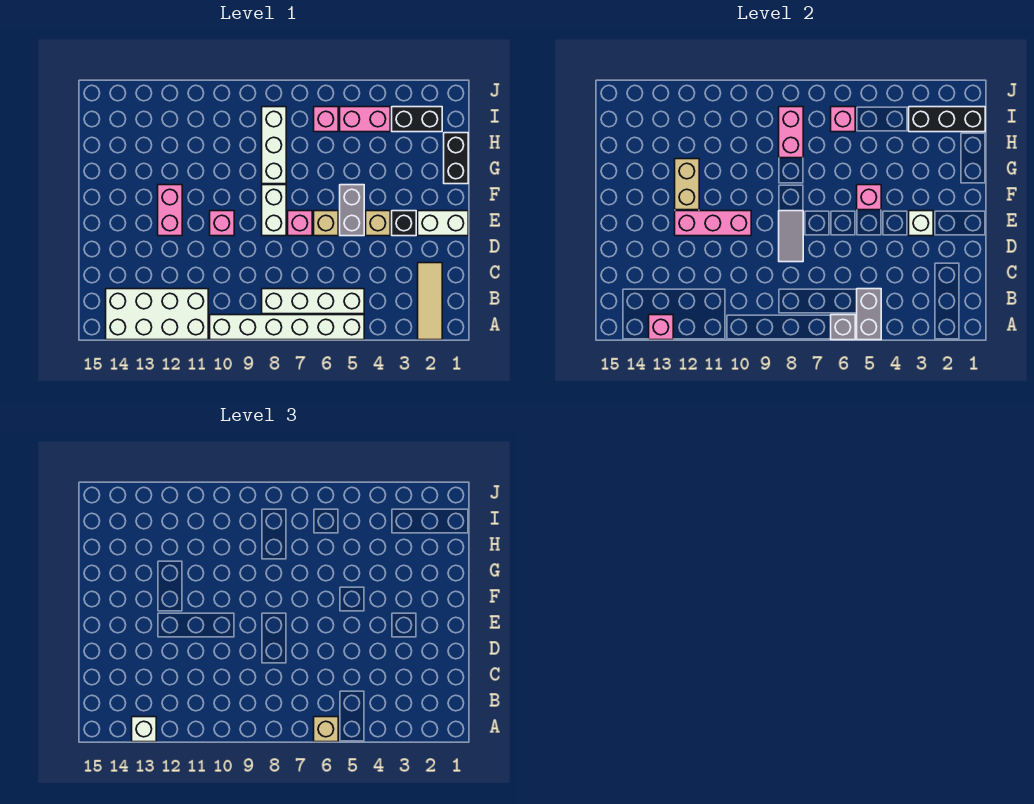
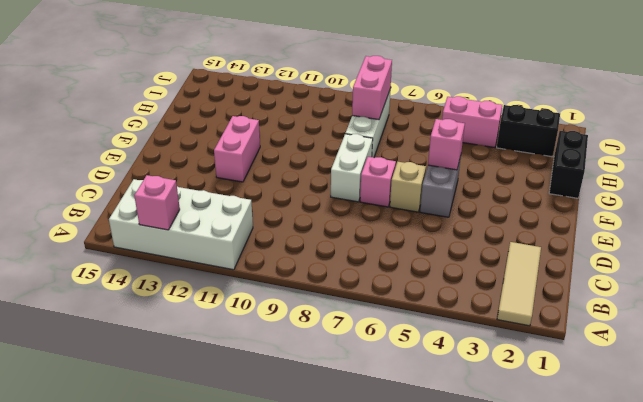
none -> white 1x6 brick [210,315,364,340]
none -> white 1x4 brick [262,289,364,314]
none -> white 1x2 brick [418,211,468,236]
none -> black 1x1 brick [392,211,416,236]

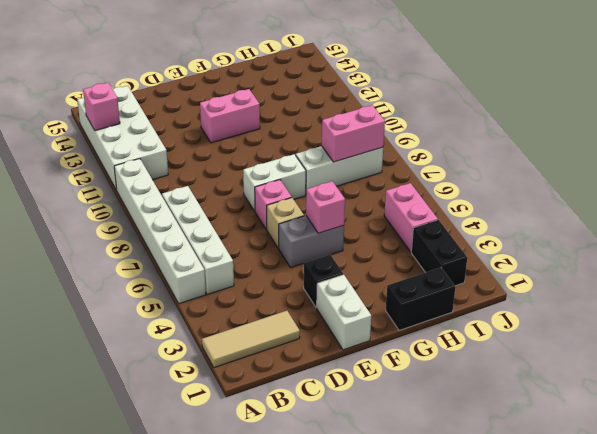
none -> tan 1x1 brick [366,211,390,236]
none -> pink 1x1 brick [210,211,234,236]
none -> pink 1x1 brick [314,107,338,132]
none -> grey 1x2 brick [857,289,881,340]

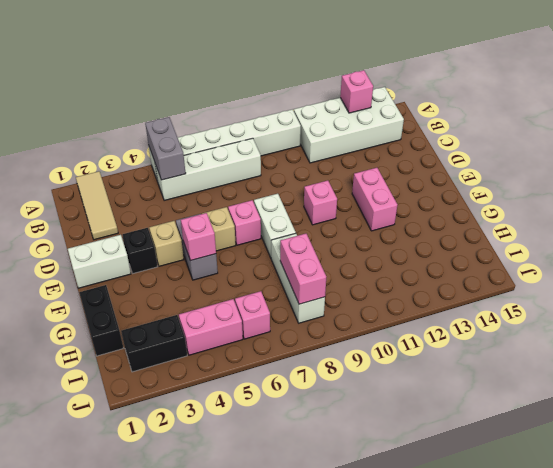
none -> grey 1x1 brick [831,315,855,340]
none -> grey 1x2 tile [779,211,803,262]
none -> white 1x1 brick [909,211,933,236]
none -> pink 1x3 brick [675,211,751,236]

